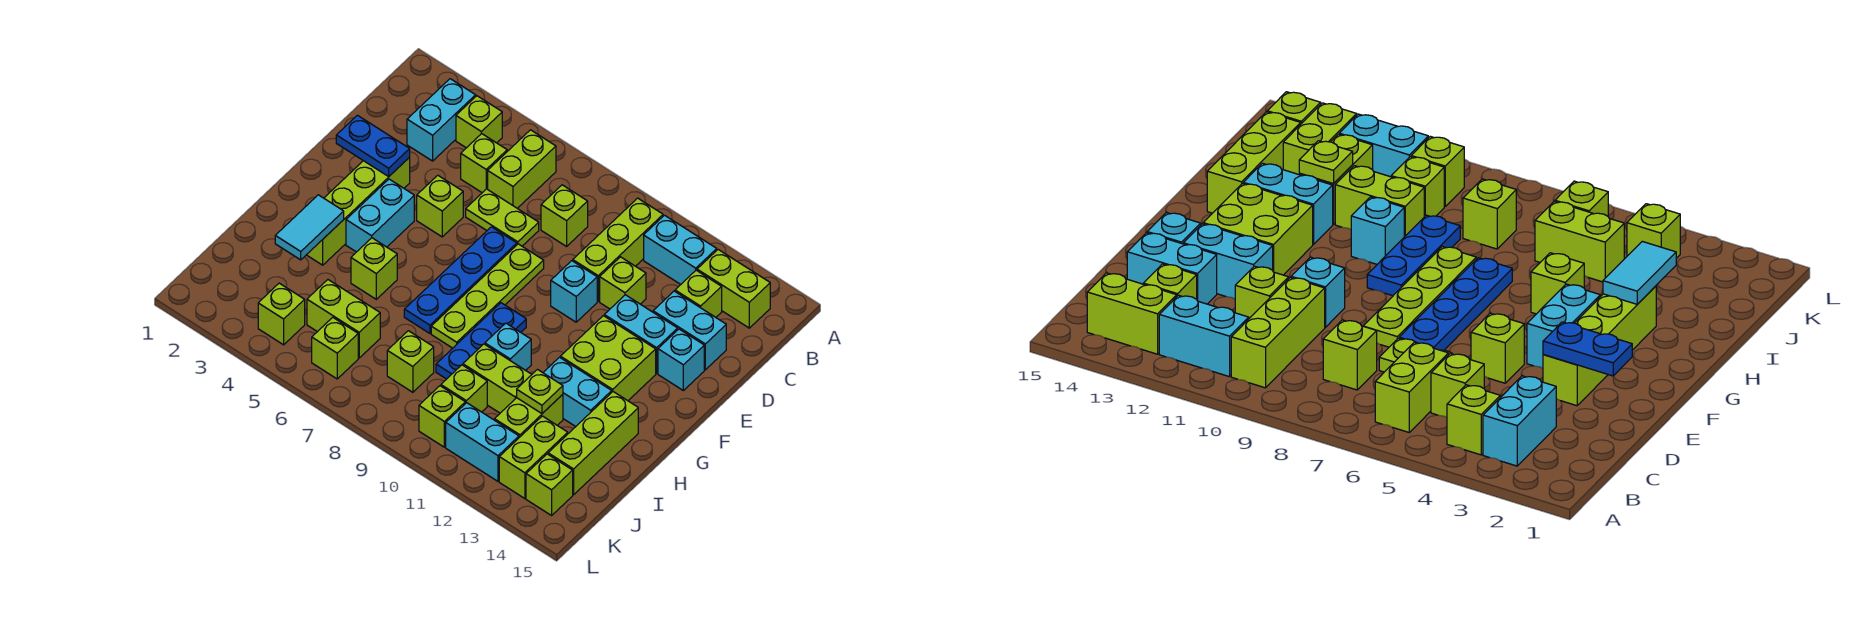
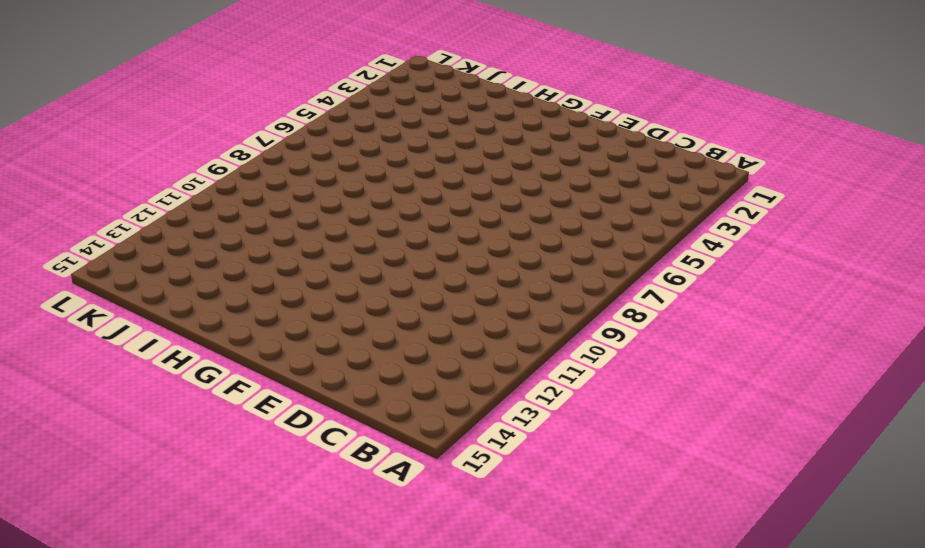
none -> cyan 1x2 brick [407,79,476,161]
none -> lime 1x1 brick [456,96,502,148]
none -> lime 1x2 brick [488,130,556,208]
none -> lime 1x3 brick [573,198,663,301]

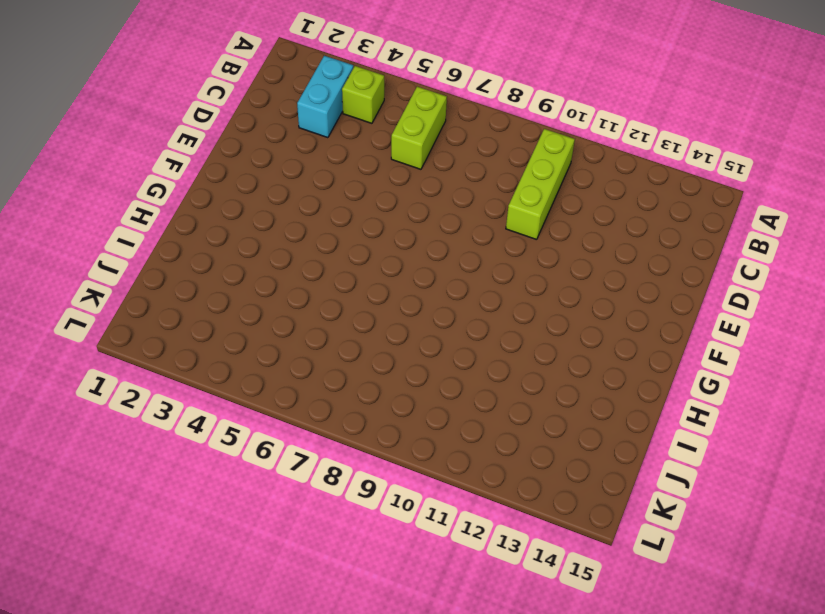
none -> cyan 1x2 brick [644,215,717,284]
none -> lime 1x2 brick [697,250,770,328]
none -> lime 1x1 brick [461,134,507,193]
none -> lime 1x1 brick [541,185,588,246]

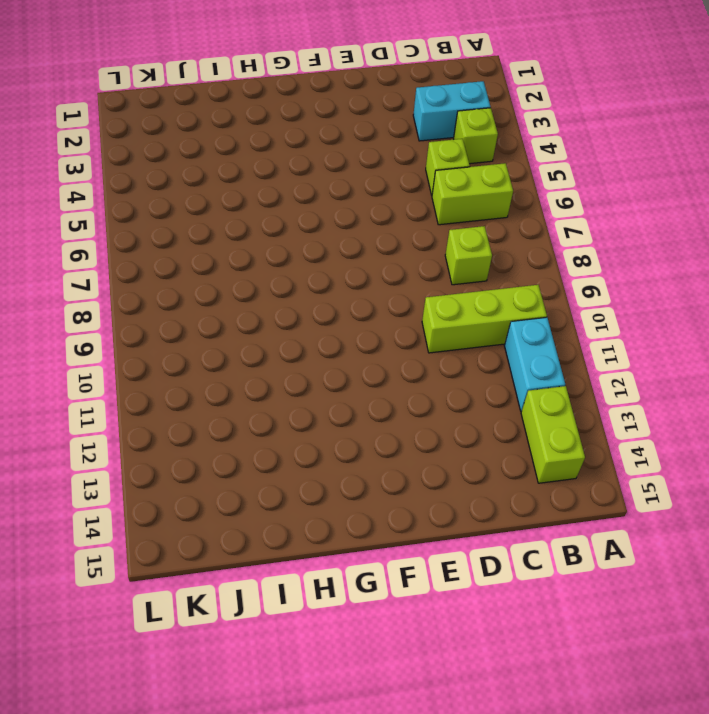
none -> lime 1x1 brick [675,270,722,317]
none -> lime 1x2 plate [466,189,539,246]
none -> lime 1x1 brick [600,257,646,309]
none -> cyan 1x2 brick [653,291,726,370]

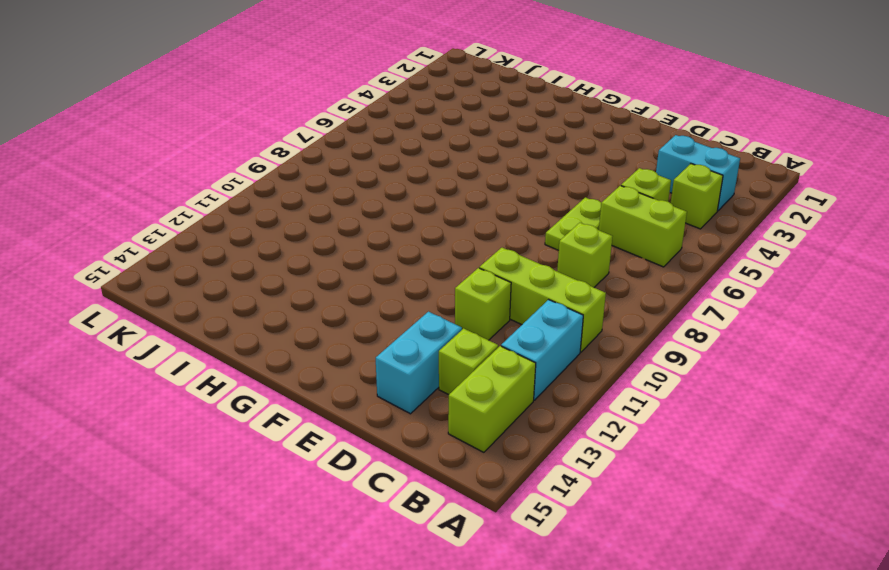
none -> lime 1x4 brick [307,157,410,265]
none -> lime 1x1 brick [417,175,463,237]
none -> blue 1x4 plate [404,227,517,333]
none -> lime 1x4 plate [431,244,544,348]

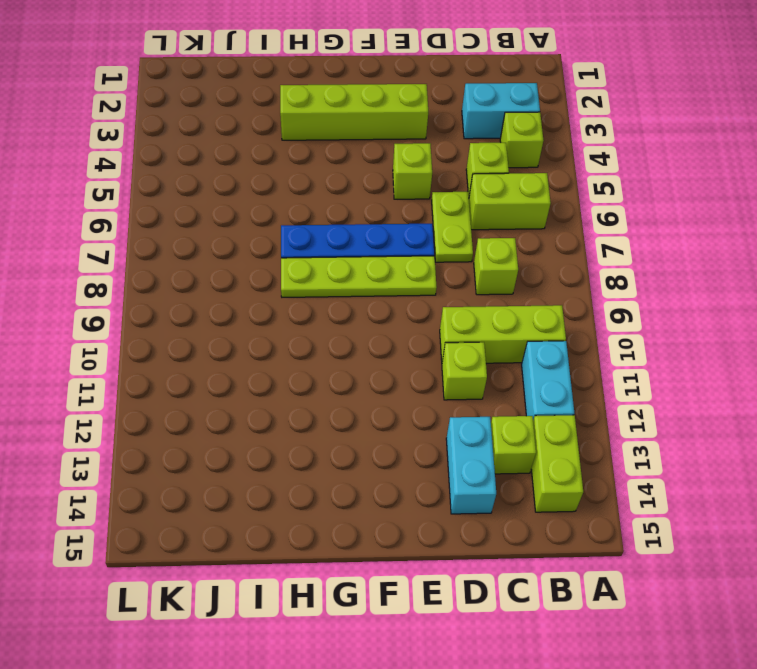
none -> cyan 1x1 brick [551,261,597,322]
none -> cyan 1x2 brick [604,295,678,373]
none -> cyan 1x1 brick [658,329,704,391]
none -> cyan 1x2 brick [346,179,414,252]

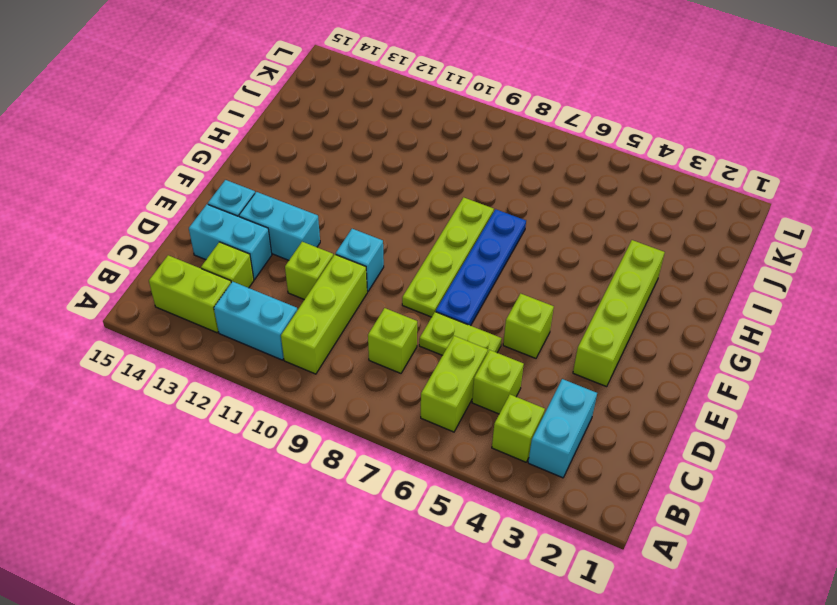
none -> cyan 1x2 brick [346,179,414,252]
none -> lime 2x2 brick [560,316,656,401]
none -> blue 1x3 plate [436,303,526,379]
none -> lime 1x1 brick [351,238,397,299]

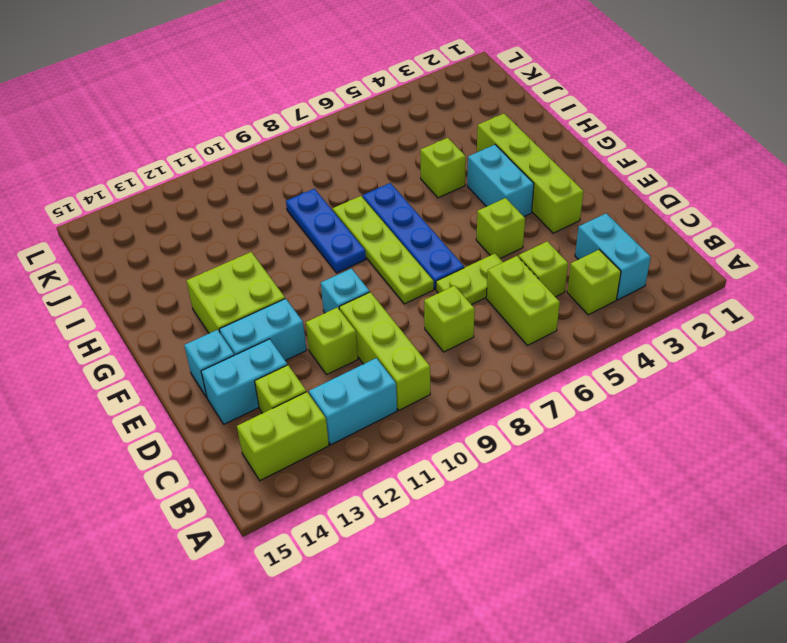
none -> cyan 1x1 brick [485,323,531,370]
none -> cyan 1x2 brick [543,357,612,427]
none -> lime 1x3 brick [548,392,638,495]
none -> lime 1x2 brick [463,344,532,413]

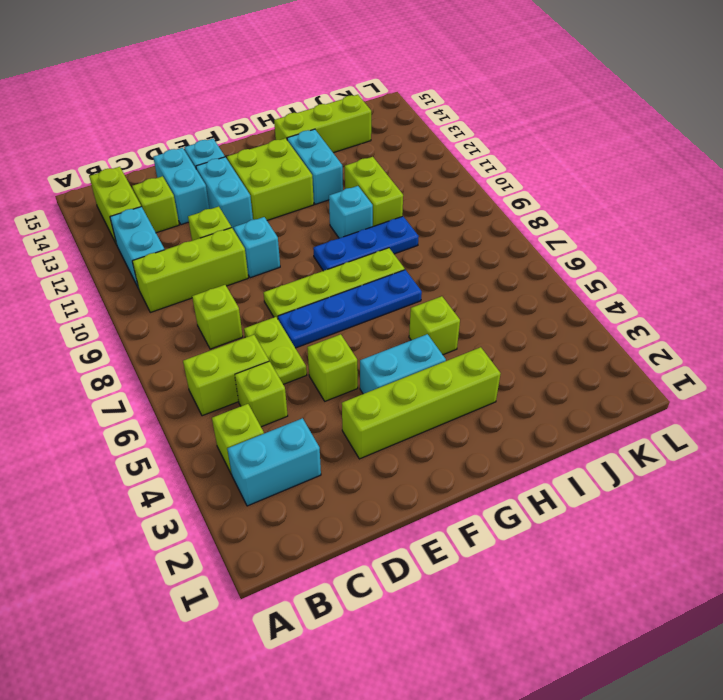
none -> lime 1x2 brick [495,394,563,437]
none -> lime 1x2 brick [307,280,380,358]
none -> lime 1x1 brick [387,331,434,392]
none -> lime 1x1 brick [441,365,487,412]

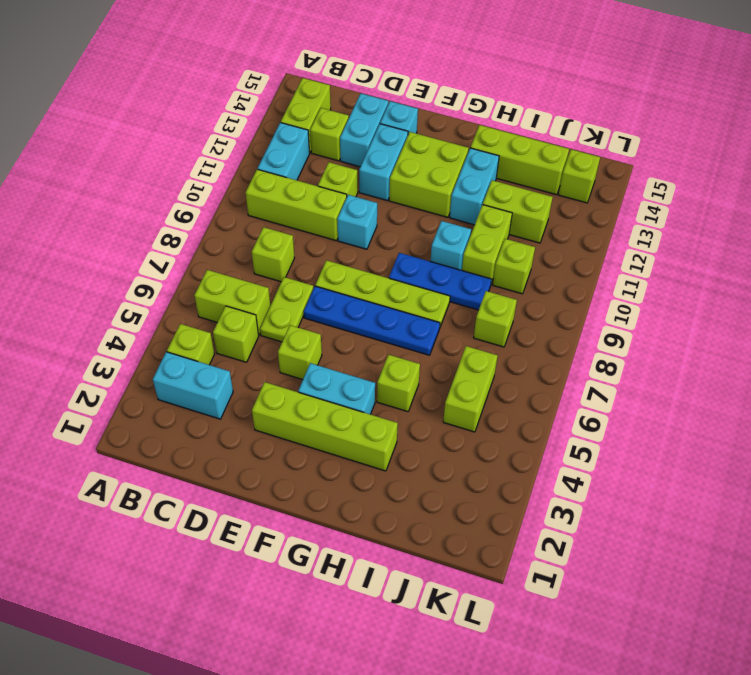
none -> lime 1x2 brick [499,416,568,499]
none -> lime 1x1 brick [258,283,305,345]
none -> lime 1x1 brick [312,317,358,379]
none -> lime 1x1 brick [419,386,465,447]

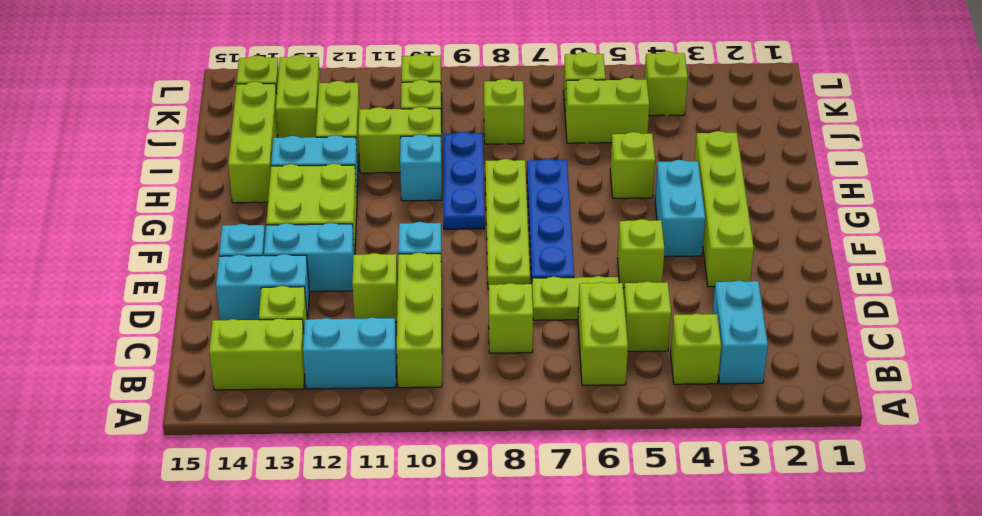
none -> cyan 1x2 brick [446,403,519,481]
none -> blue 1x2 plate [336,115,410,176]
none -> cyan 1x2 tile [275,195,344,260]
none -> lime 1x1 plate [517,370,563,414]

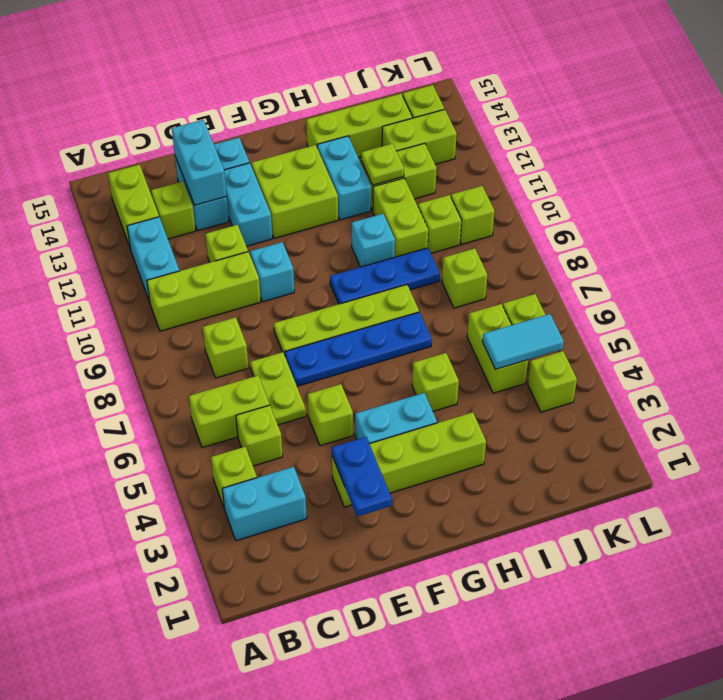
cyan 1x2 brick [172,120,227,205] -> cyan 1x2 brick moved to [446,403,519,481]
cyan 1x2 tile [482,314,564,369] -> cyan 1x2 tile moved to [275,195,344,260]

